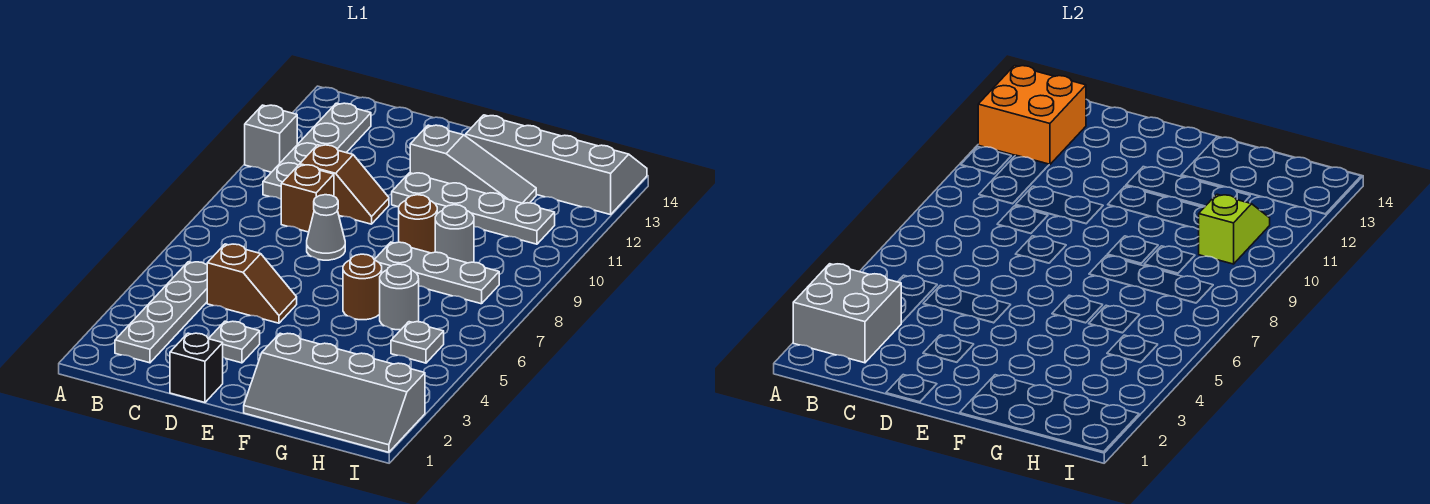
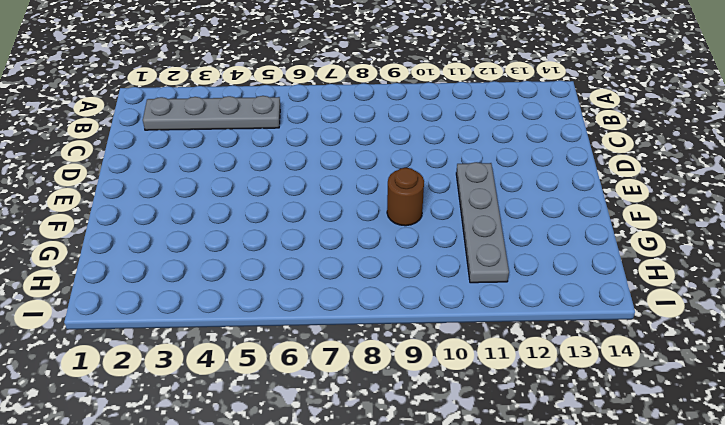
none -> grey 1x1 brick [245,105,297,172]
none -> grey 1x4 plate [263,103,371,199]
none -> brown 1x2 slope [207,244,297,323]

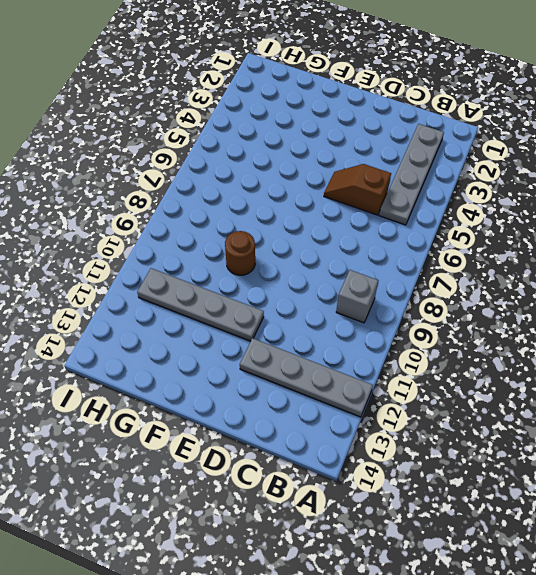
grey 1x4 plate [240,338,373,417] -> grey 1x4 plate turned to [263,103,371,199]
grey 1x1 brick [336,270,378,323] -> grey 1x1 brick moved to [245,105,297,172]
none -> brown 1x1 brick [281,165,334,232]
none -> brown 1x2 slope [300,145,389,224]
none -> black 1x1 brick [170,333,223,402]

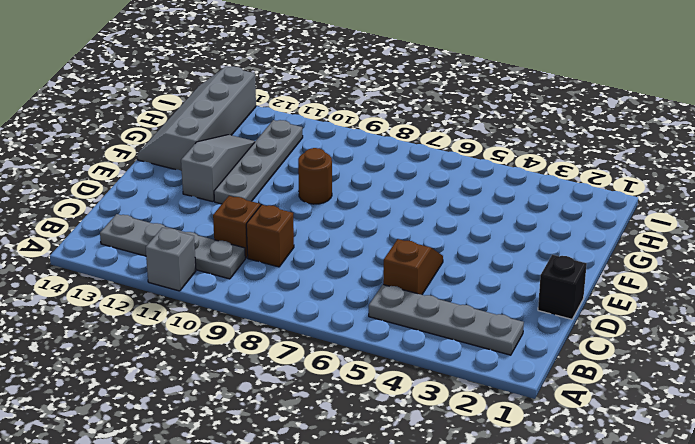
none -> grey 1x1 plate [209,321,260,363]
none -> grey 1x1 cone [307,195,345,260]
none -> grey 2x4 slope [244,333,425,452]

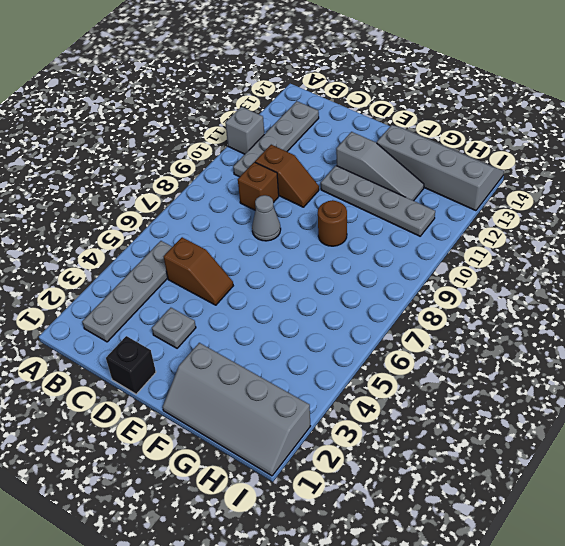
none -> brown 1x1 round brick [343,254,382,320]
none -> grey 1x3 plate [374,242,499,304]
none -> grey 1x1 round brick [380,264,419,330]

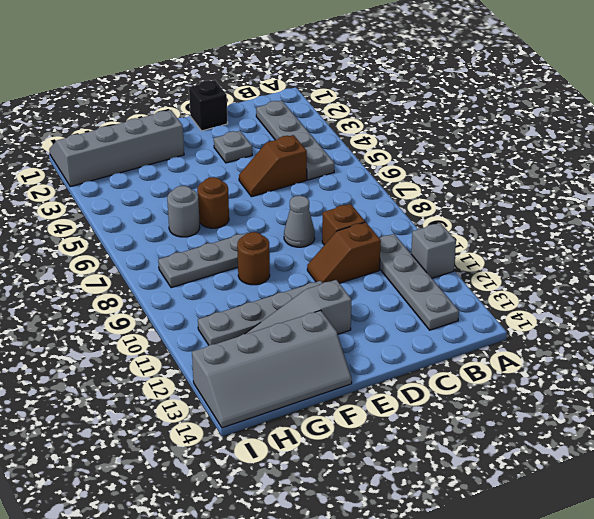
none -> grey 1x1 round brick [435,205,474,263]
none -> grey 1x1 plate [391,322,444,363]
none -> grey 2x2 brick [793,264,901,363]

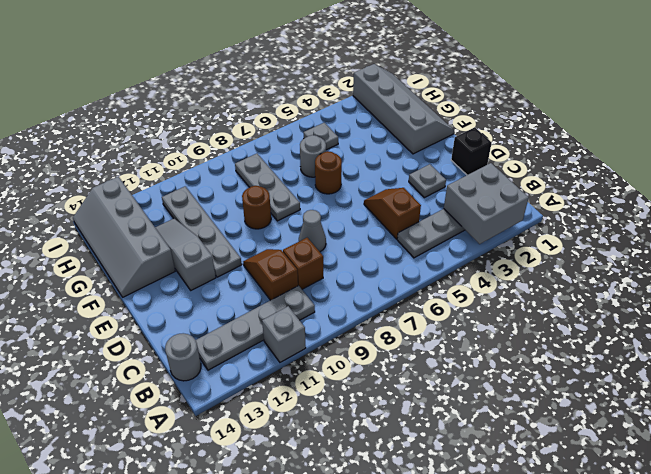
grey 1x1 round brick [165,333,201,381] -> grey 1x1 round brick moved to [435,205,474,263]
none -> orange 2x2 brick [978,66,1086,165]
none -> lime 1x2 slope [1198,194,1270,264]

